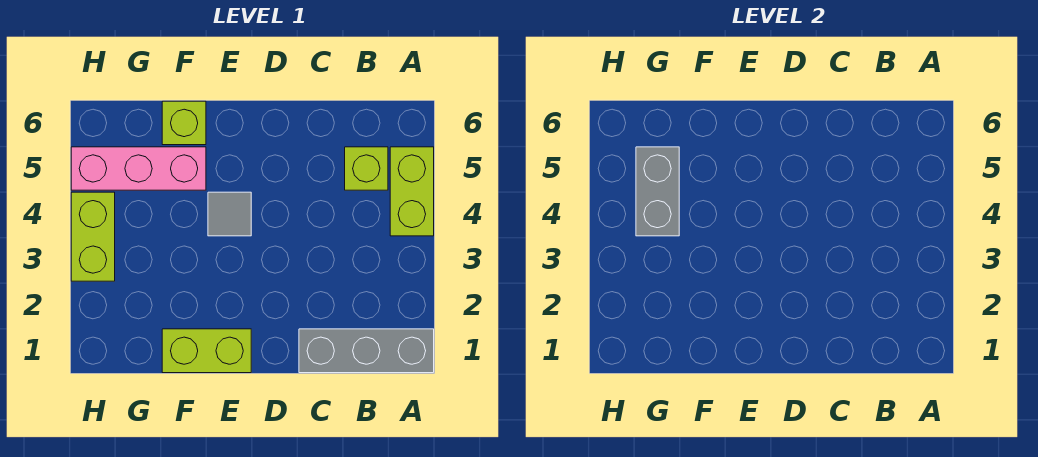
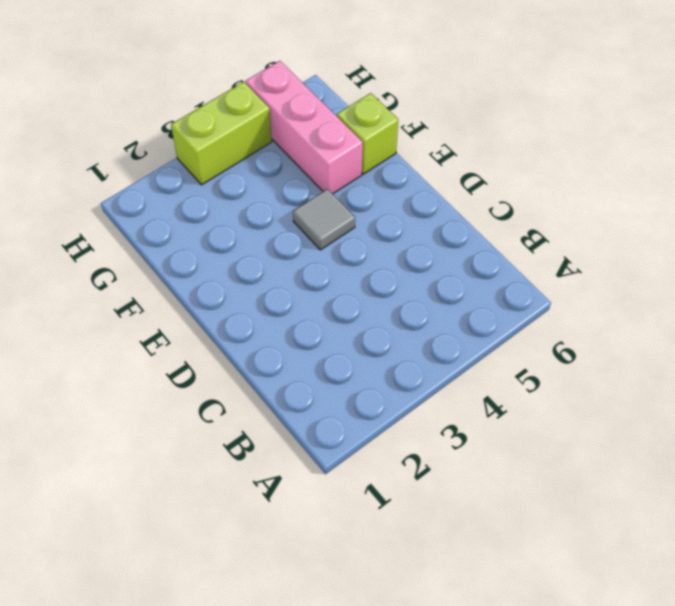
none -> grey 1x3 brick [299,329,434,373]
none -> lime 1x2 brick [390,147,434,236]

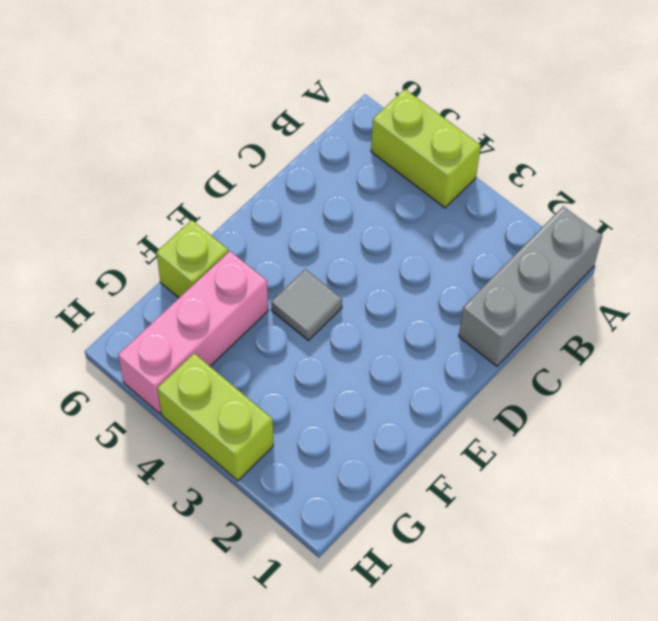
none -> lime 1x1 brick [345,147,388,190]
none -> lime 1x2 brick [162,329,251,373]

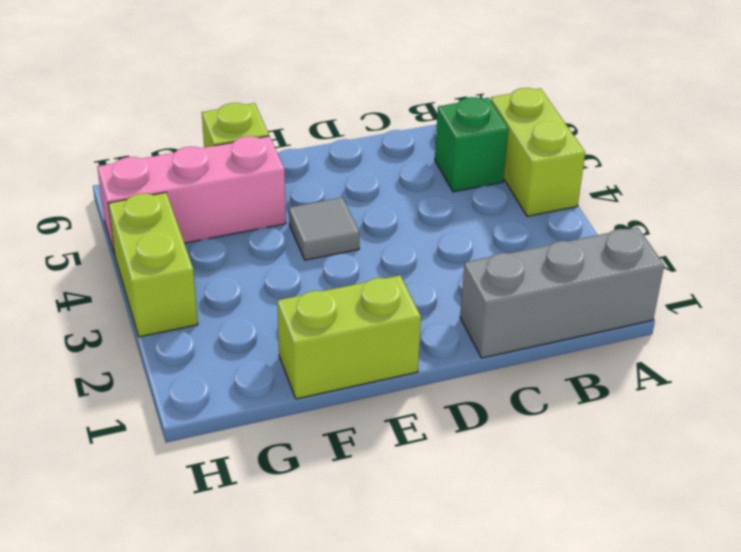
green 1x1 brick [435,97,508,192] -> lime 1x1 brick [345,147,388,190]
none -> grey 1x2 brick [636,147,679,236]

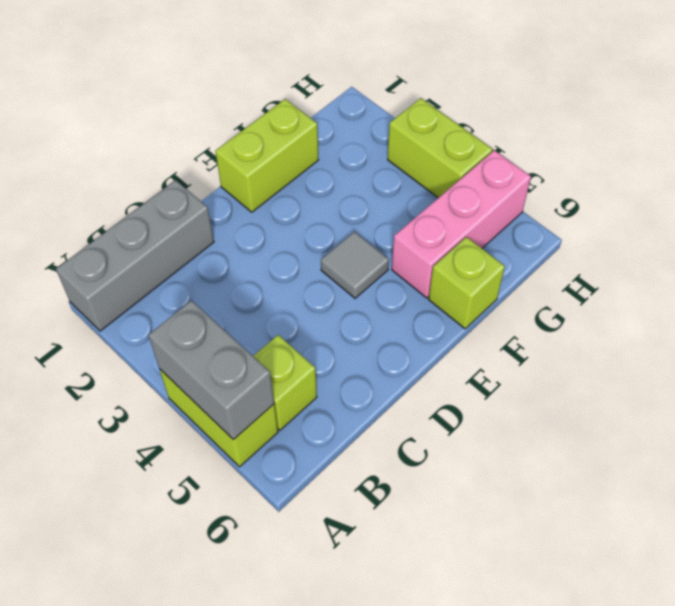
grey 1x2 brick [149,300,274,440] -> grey 1x2 brick moved to [636,147,679,236]

